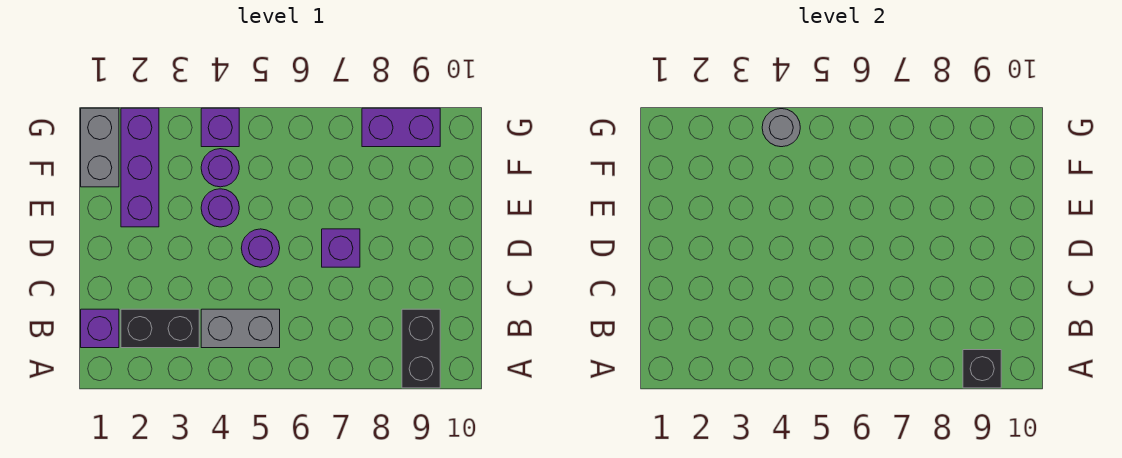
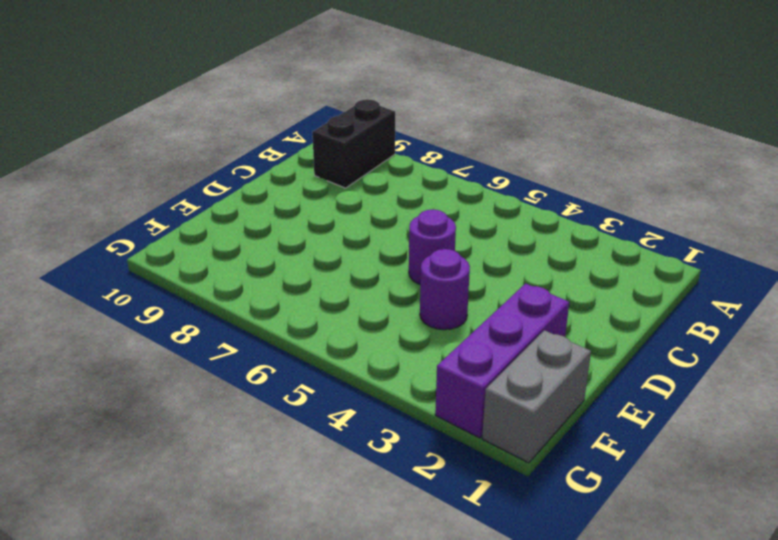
none -> purple 1x1 brick [81,309,119,348]
none -> black 1x2 brick [121,309,199,348]
none -> grey 1x2 brick [201,309,280,348]

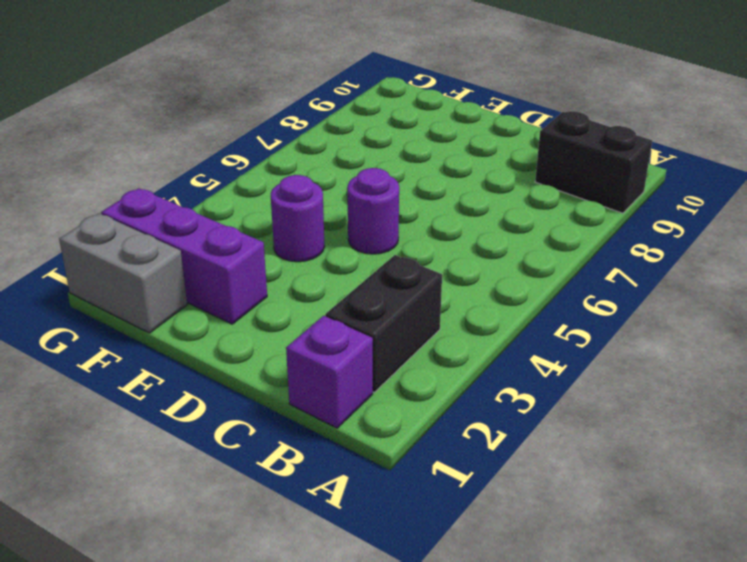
none -> grey 1x2 brick [201,309,280,348]
none -> purple 1x1 brick [322,229,360,267]
none -> purple 1x1 round brick [201,149,239,187]

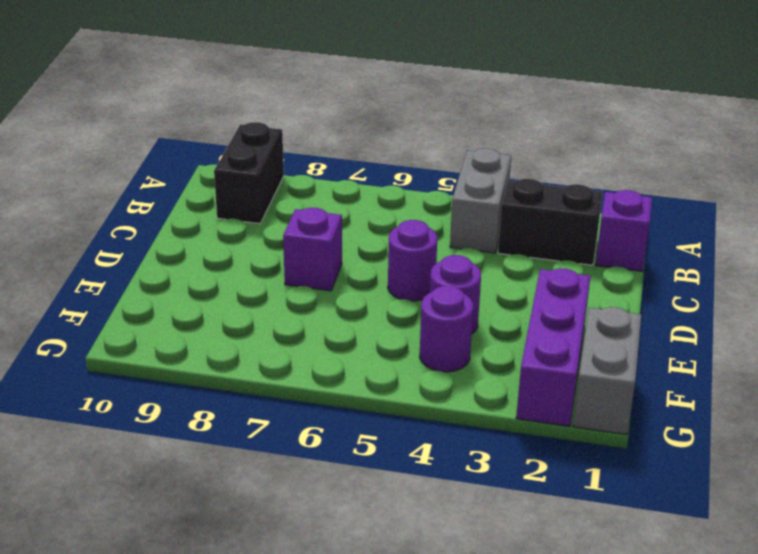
grey 1x2 brick [450,148,511,253] -> grey 1x2 brick turned to [201,309,280,348]
none -> purple 1x1 brick [201,108,239,147]
none -> purple 1x2 brick [362,108,440,147]
none -> black 1x1 brick [963,350,1001,388]

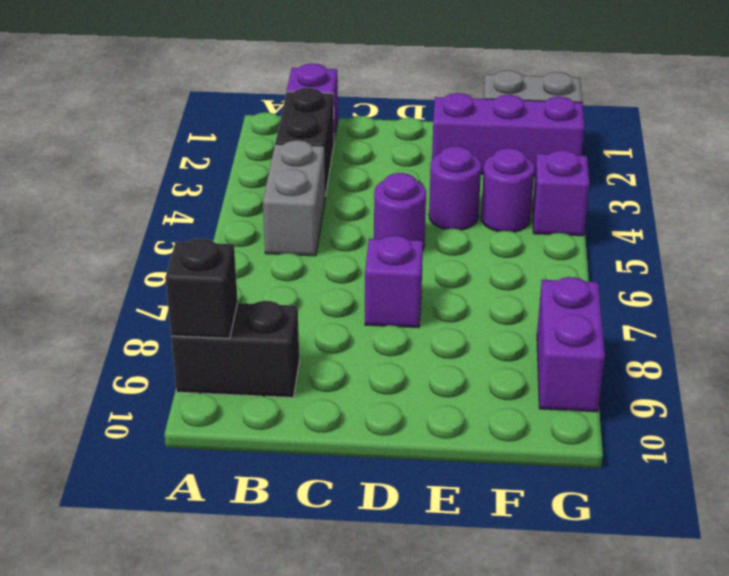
none -> grey 1x1 round brick [762,109,800,147]

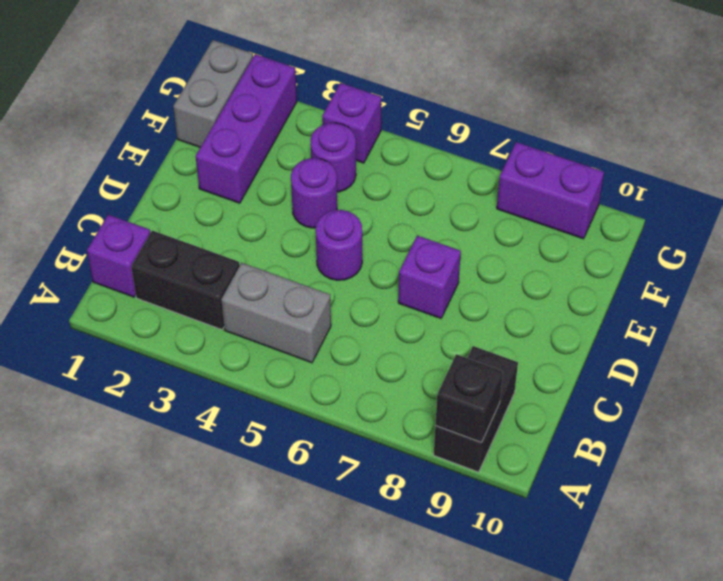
none -> grey 1x1 round brick [762,109,800,147]

